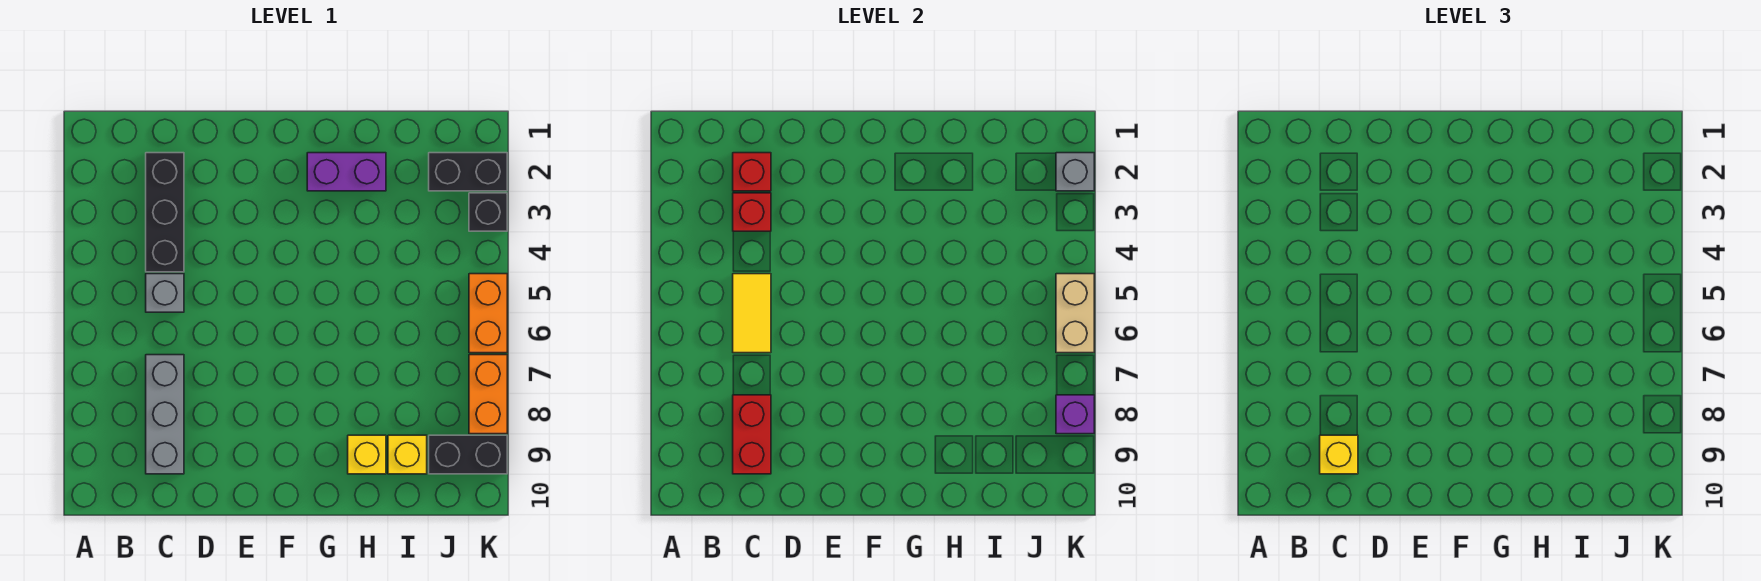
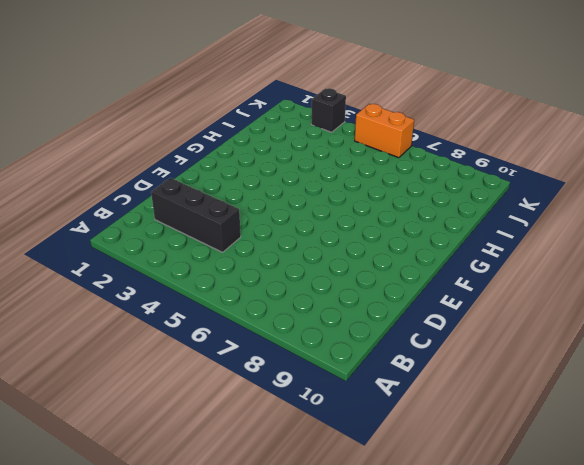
none -> grey 1x1 brick [146,274,184,312]
none -> grey 1x3 brick [146,355,184,474]
none -> purple 1x2 brick [307,153,386,191]

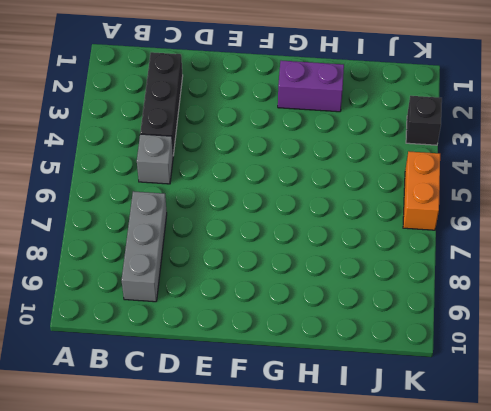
none -> yellow 1x1 brick [348,435,386,474]
none -> yellow 1x1 brick [388,435,427,474]
none -> black 1x2 brick [429,153,507,191]

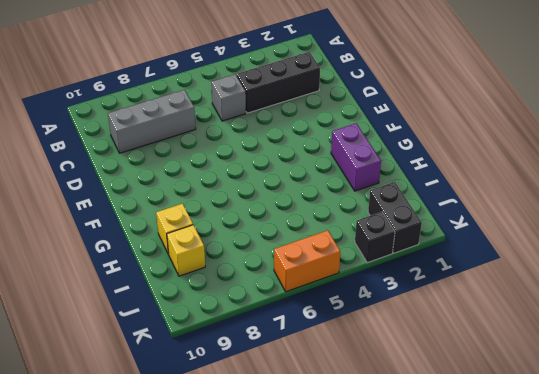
none -> black 1x2 brick [429,435,507,474]
none -> orange 1x2 brick [469,355,507,434]
none -> red 1x1 brick [733,153,771,191]

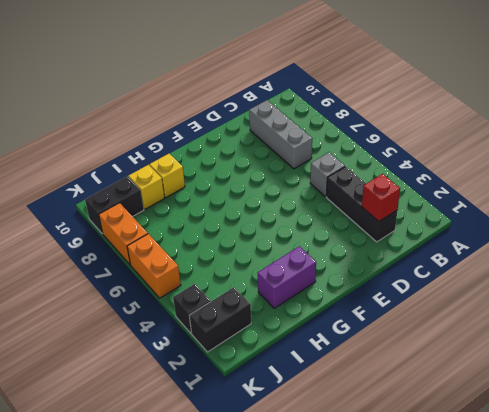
none -> red 1x1 brick [733,193,771,231]
none -> yellow 1x2 tile [733,274,771,353]
none -> red 1x2 brick [733,395,771,474]

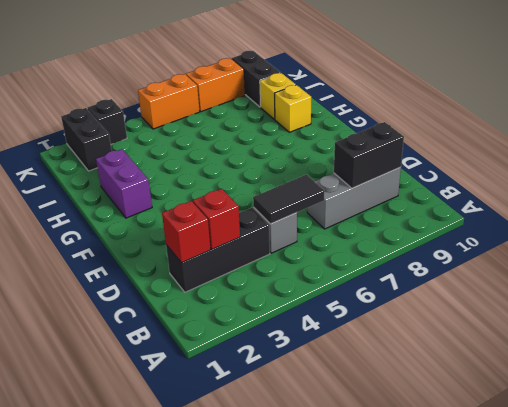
black 1x2 tile [253,175,324,224] -> yellow 1x2 tile [733,274,771,353]
black 1x2 brick [334,122,404,188] -> red 1x2 brick [733,395,771,474]
none -> grey 1x1 brick [1056,153,1094,191]
none -> tan 1x2 brick [1056,274,1094,353]
none -> purple 1x1 brick [1056,395,1094,434]

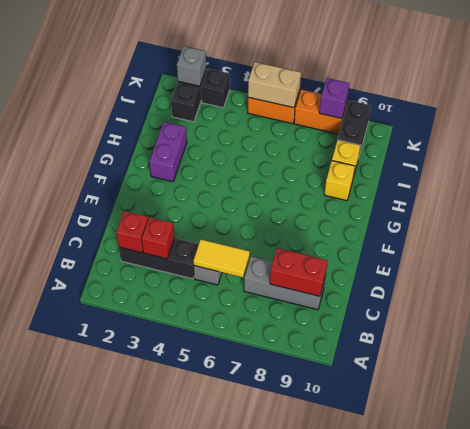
none -> yellow 1x1 brick [1320,435,1358,474]

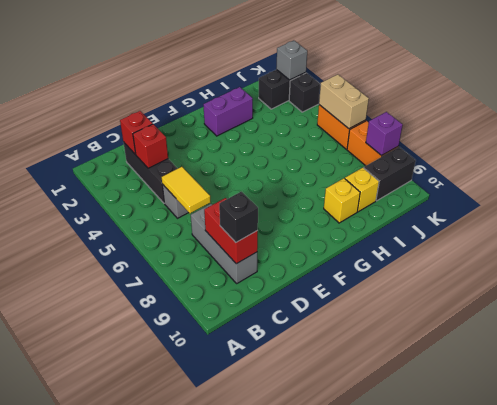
black 1x1 brick [219,192,258,242] -> yellow 1x1 brick [1320,435,1358,474]

